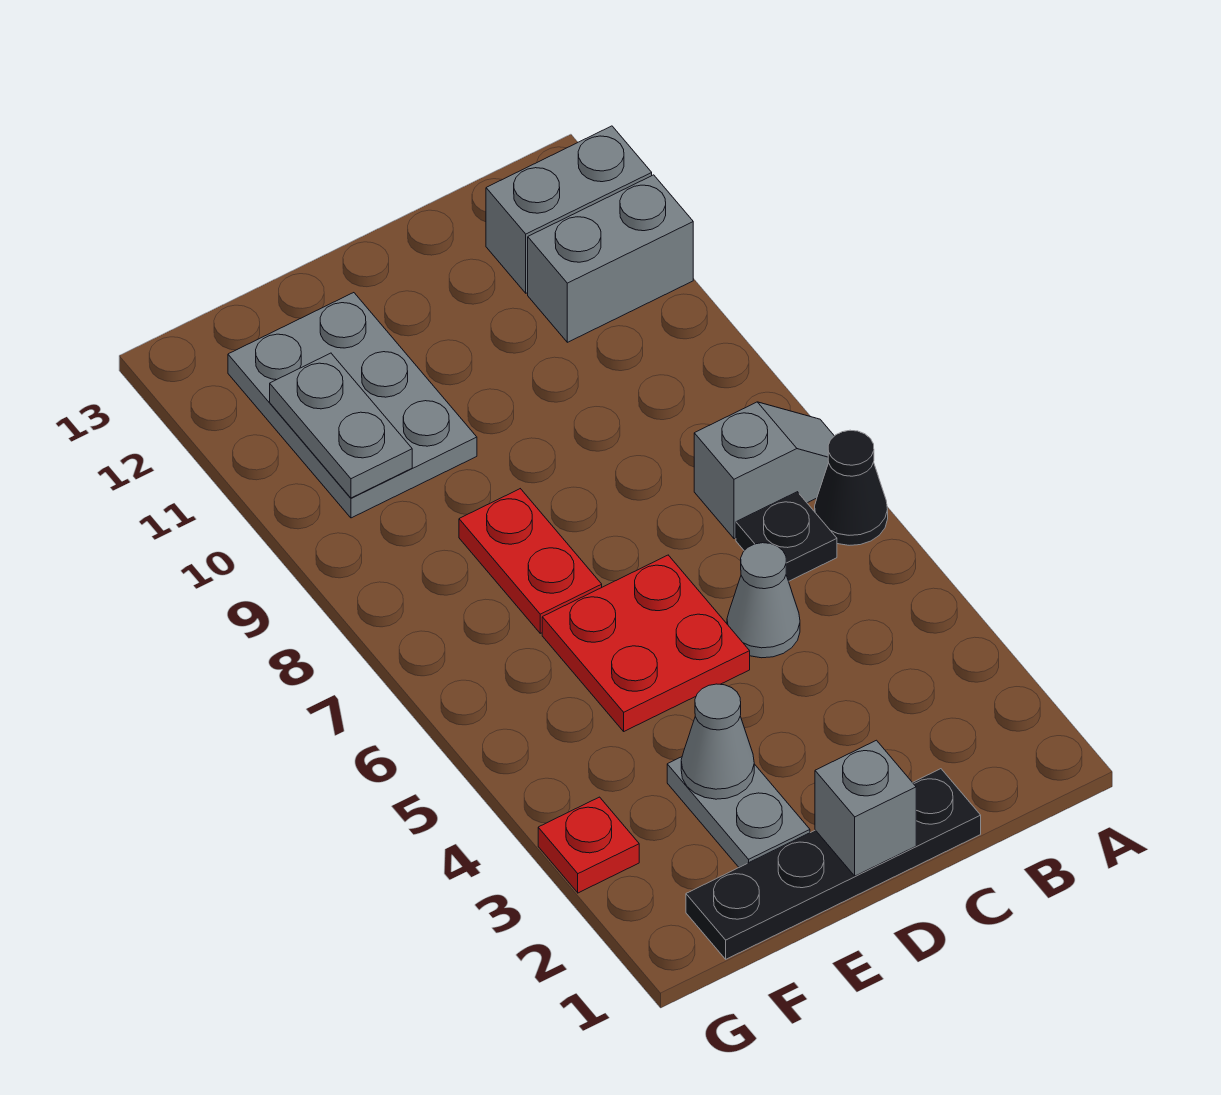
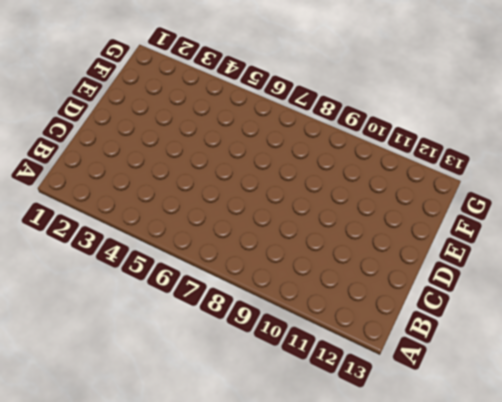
none -> black 1x1 cone [815,430,888,545]
none -> grey 1x2 slope [694,402,834,539]
none -> grey 1x2 brick [528,175,693,342]

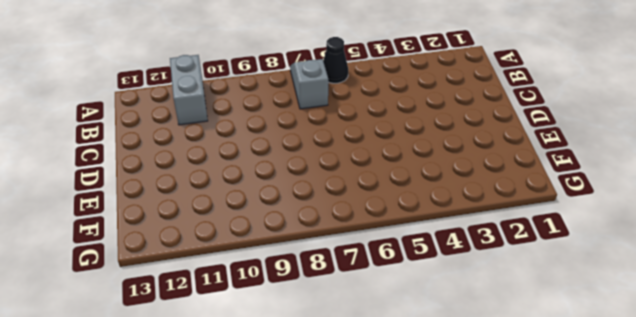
none -> grey 1x2 brick [486,126,652,293]
none -> black 1x1 plate [736,492,837,581]
none -> black 1x4 plate [686,769,981,959]

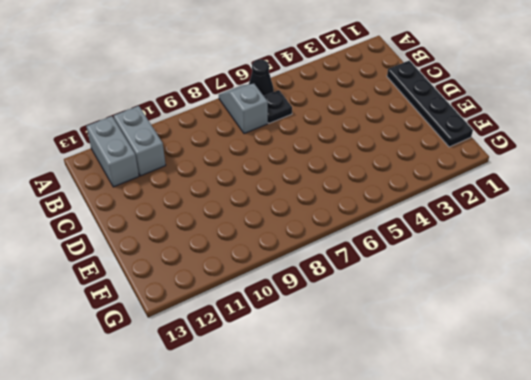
none -> grey 1x1 cone [727,543,800,658]
none -> red 2x2 plate [542,555,750,731]
none -> grey 1x2 plate [667,757,810,867]

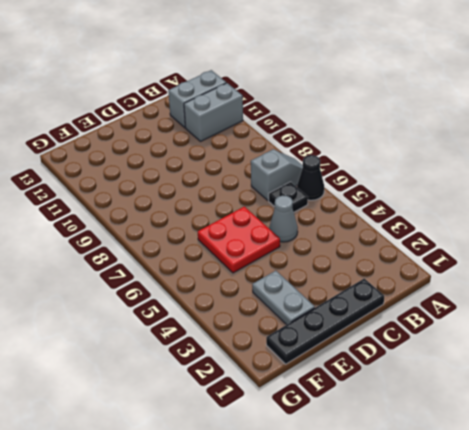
none -> red 1x2 plate [459,489,602,633]
none -> grey 2x3 plate [228,293,477,518]
none -> red 1x1 plate [538,797,639,893]

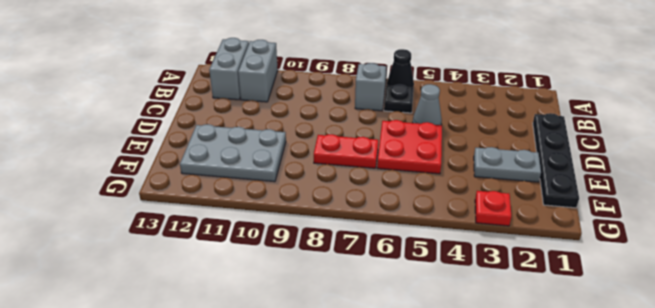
none -> grey 1x1 brick [815,740,916,876]
none -> grey 1x1 cone [681,684,754,799]
none -> grey 1x2 plate [270,353,412,498]

